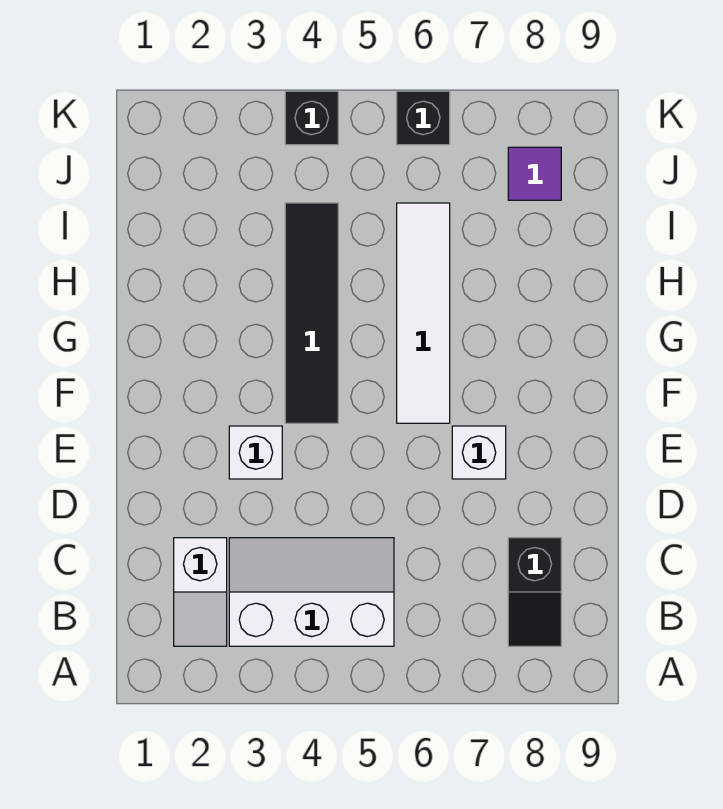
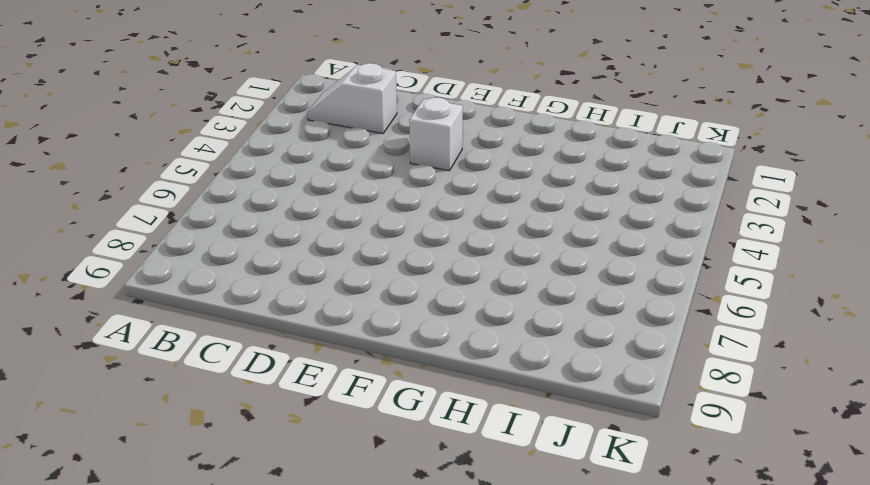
none -> white 2x3 slope [229,538,394,646]
none -> black 1x2 slope [508,538,561,646]

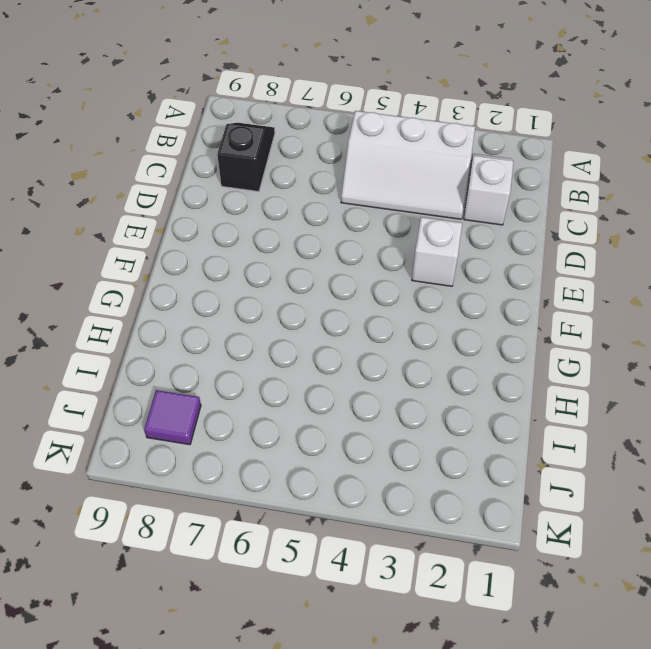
none -> white 1x1 brick [452,426,506,479]
none -> black 1x4 tile [285,203,338,423]

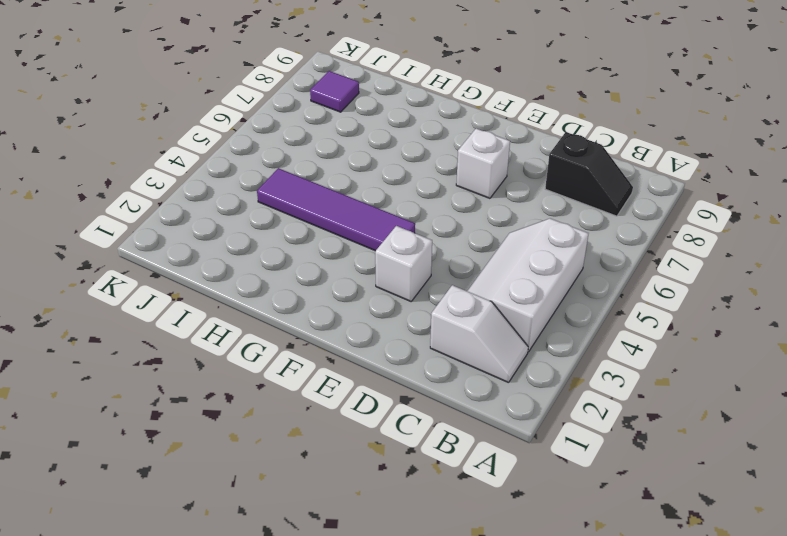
purple 1x4 tile [257,168,415,251] -> black 1x4 tile [285,203,338,423]
none -> white 1x4 tile [397,203,450,423]
none -> black 1x1 brick [285,91,338,145]

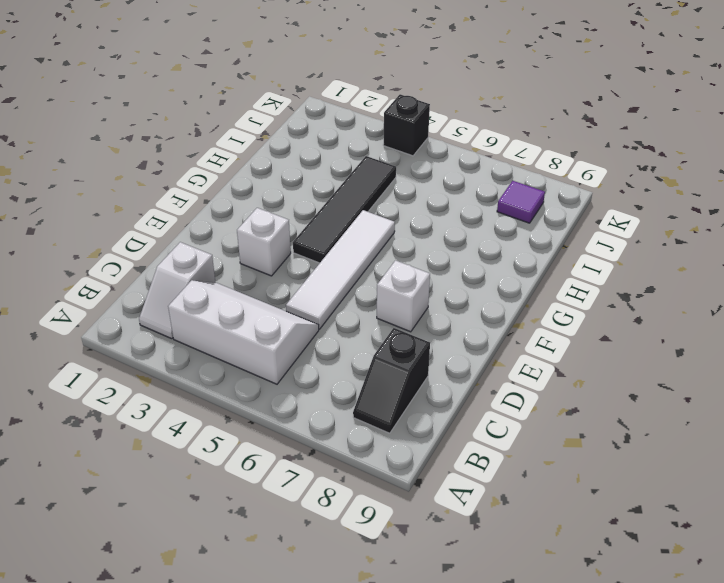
white 1x4 tile [286,210,395,329] -> white 1x4 tile moved to [397,203,450,423]
none -> black 1x1 brick [397,91,450,145]

